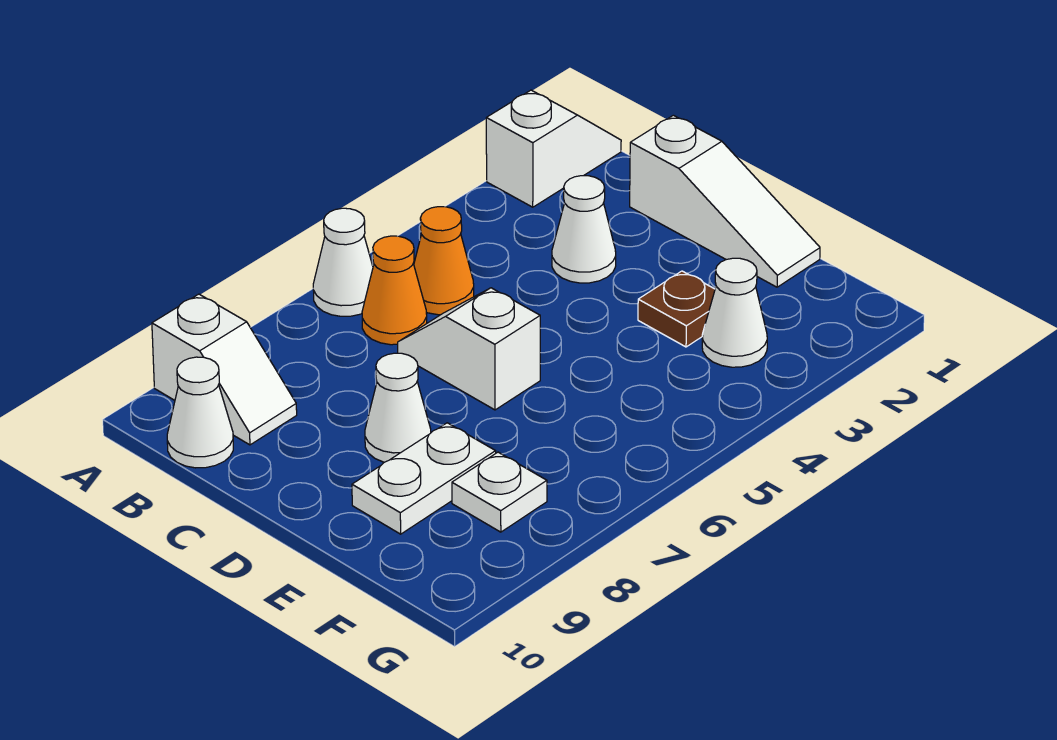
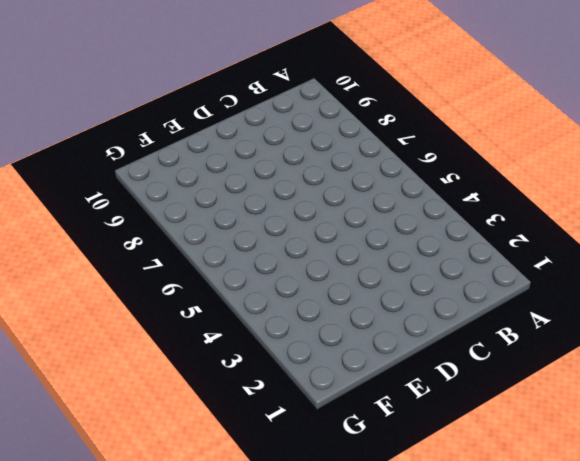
none -> white 1x2 slope [486,90,621,207]
none -> white 1x1 cone [313,208,373,316]
none -> white 1x2 slope [152,294,297,445]

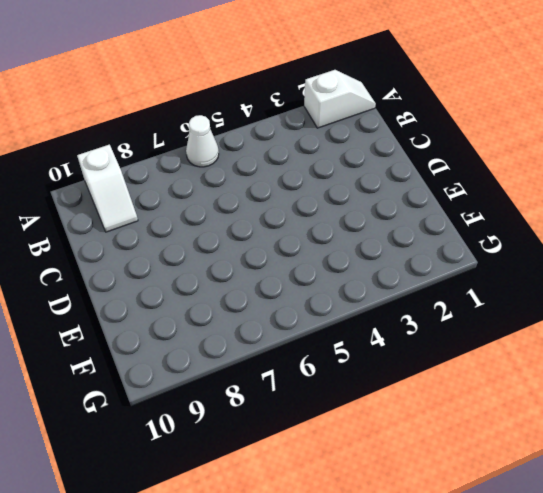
none -> orange 1x1 cone [414,207,474,315]
none -> orange 1x1 cone [362,236,427,345]
none -> white 1x1 cone [167,357,233,468]

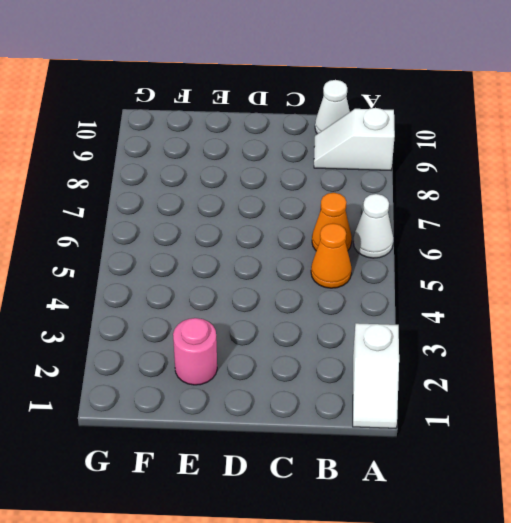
pink 1x1 round brick [173,318,217,385] -> none
none -> white 1x3 slope [630,115,820,287]
none -> white 1x1 cone [552,176,616,283]
none -> white 1x2 slope [398,288,540,410]

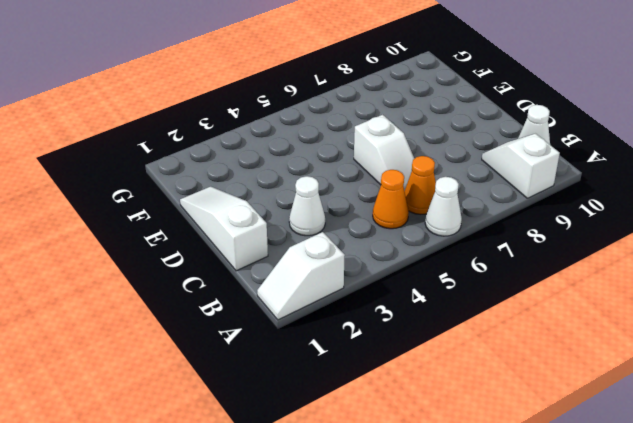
none -> white 1x1 cone [365,353,431,462]
none -> brown 1x1 plate [638,271,715,347]
none -> white 1x2 plate [352,423,496,534]

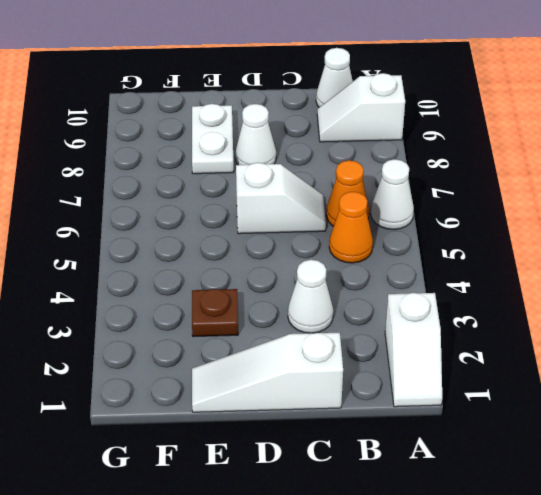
none -> white 1x1 cone [702,258,767,367]
none -> white 1x1 plate [452,452,547,532]

